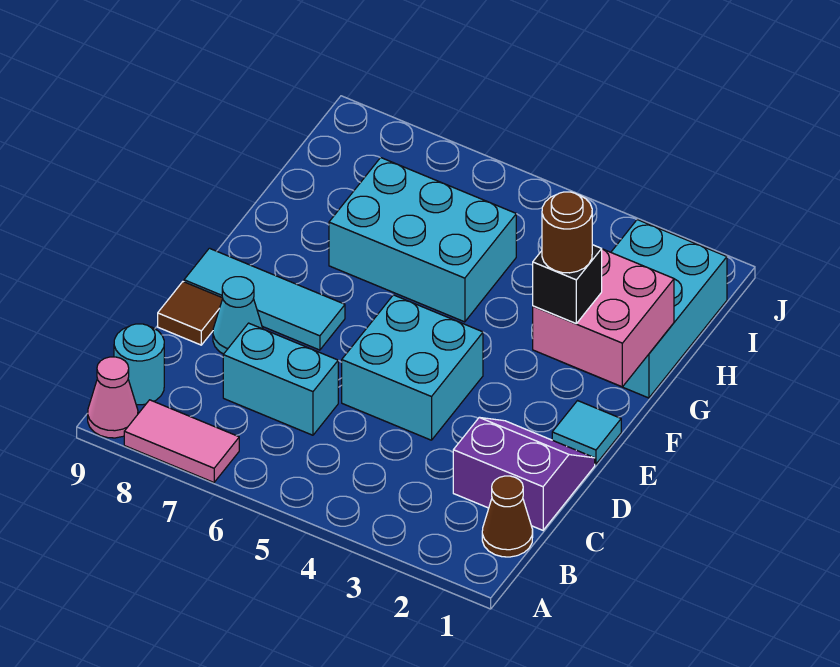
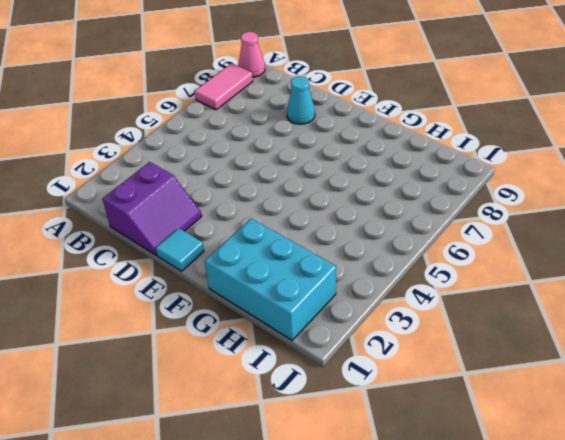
none -> brown 1x1 cone [482,476,533,557]
none -> cyan 1x1 round brick [114,324,164,405]
none -> cyan 1x2 brick [223,323,338,435]

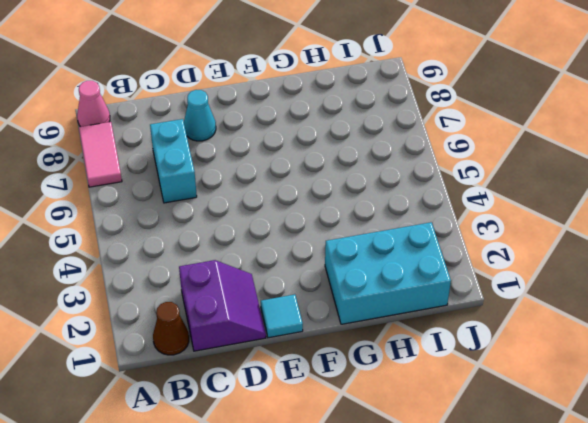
none -> cyan 1x1 round brick [114,324,164,405]
none -> cyan 2x2 brick [342,295,483,440]
none -> brown 1x1 tile [158,282,223,345]

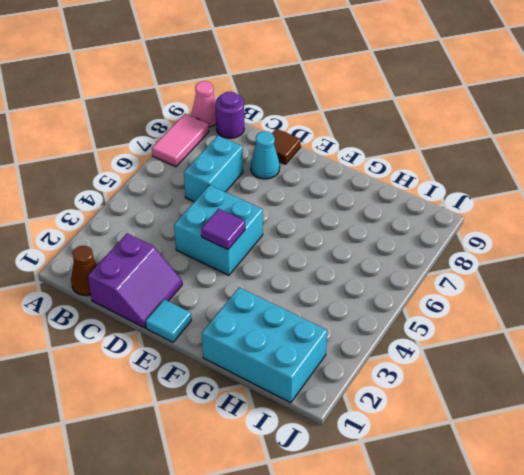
purple 1x1 round brick [215,92,244,138] -> cyan 1x1 round brick [114,324,164,405]
purple 1x1 tile [201,209,245,249] -> none
none -> cyan 1x3 tile [184,248,345,350]
none -> cyan 2x3 brick [329,158,516,322]
none -> pink 2x2 brick [533,249,674,387]

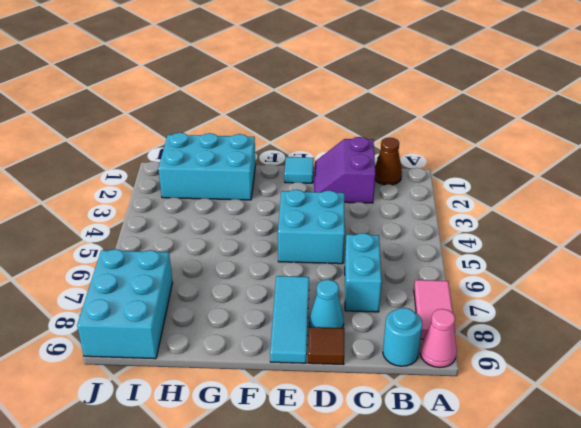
cyan 2x3 brick [77,249,173,359] -> cyan 2x3 brick moved to [329,158,516,322]
none -> pink 2x2 brick [533,249,674,387]
none -> black 1x1 brick [533,245,602,323]
none -> brown 1x1 round brick [542,192,592,273]

